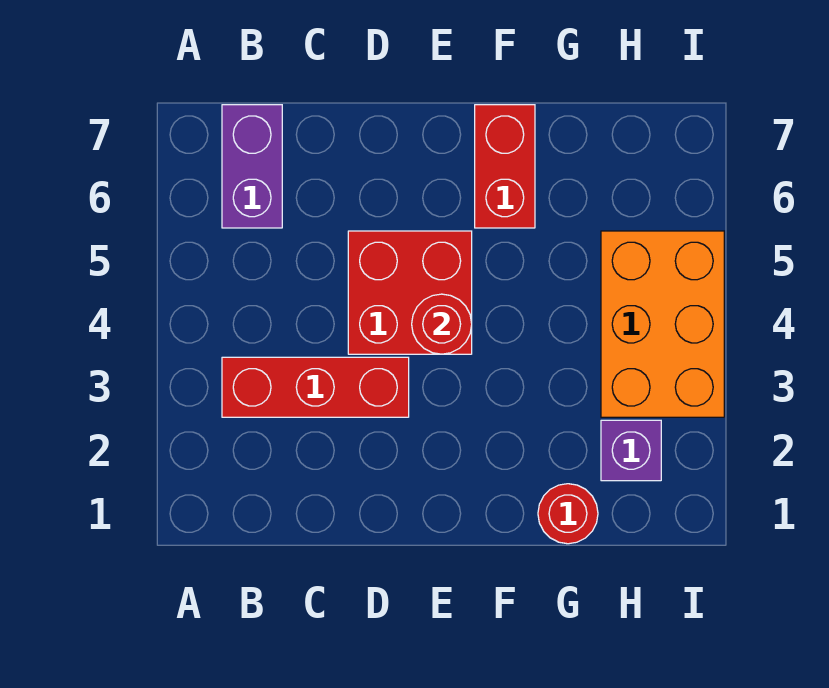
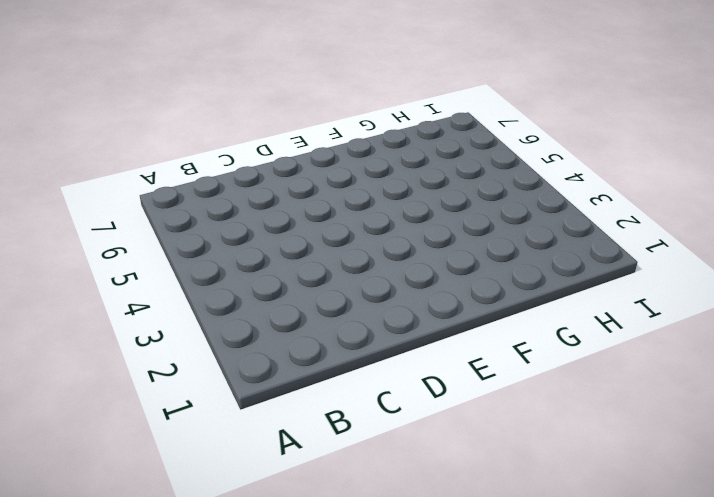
none -> red 1x3 brick [222,357,409,417]
none -> purple 1x2 brick [222,105,282,228]

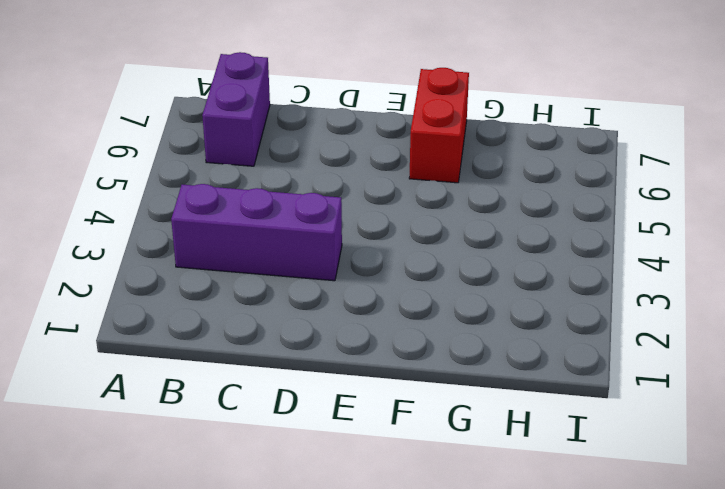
purple 1x3 brick [171,184,342,281] -> red 1x3 brick [222,357,409,417]
none -> red 2x2 brick [348,231,472,354]
none -> red 1x1 round brick [538,484,598,544]

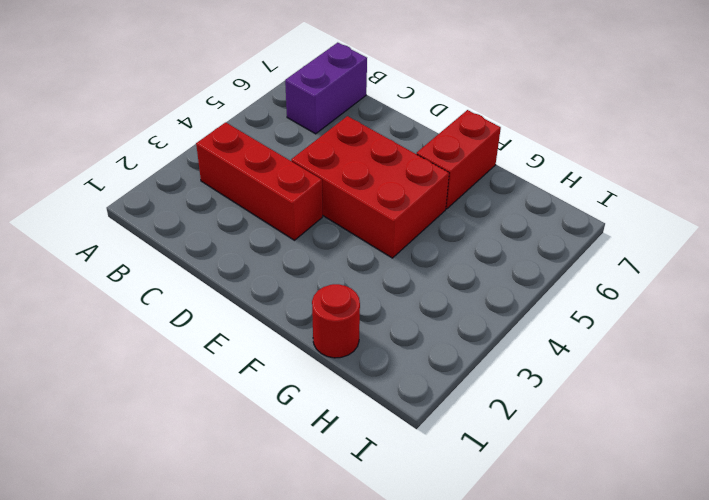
red 2x3 brick [291,116,449,258] -> red 2x2 brick [348,231,472,354]
none -> purple 1x1 brick [601,420,661,481]
none -> orange 2x3 brick [601,231,724,417]

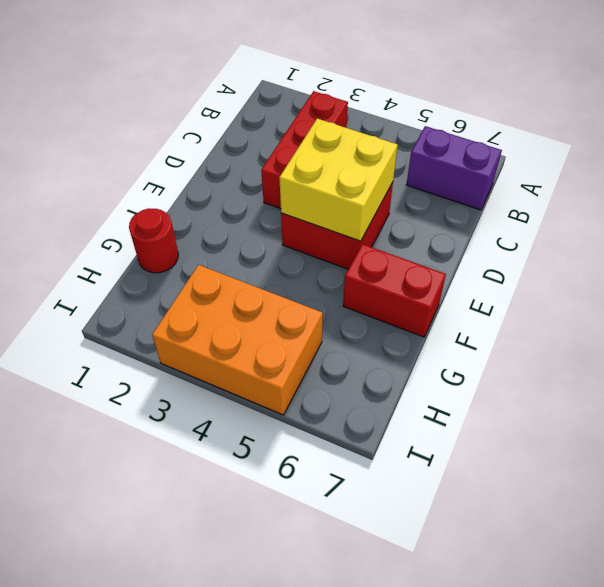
yellow 2x2 brick [279,119,398,241] -> red 1x1 round brick [412,294,472,354]
none -> purple 1x1 brick [601,420,661,481]

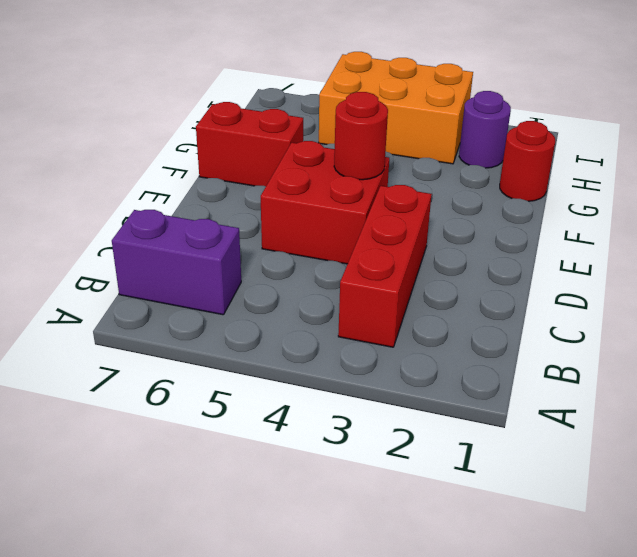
purple 1x1 round brick [459,91,511,168] -> purple 1x1 brick [601,420,661,481]

